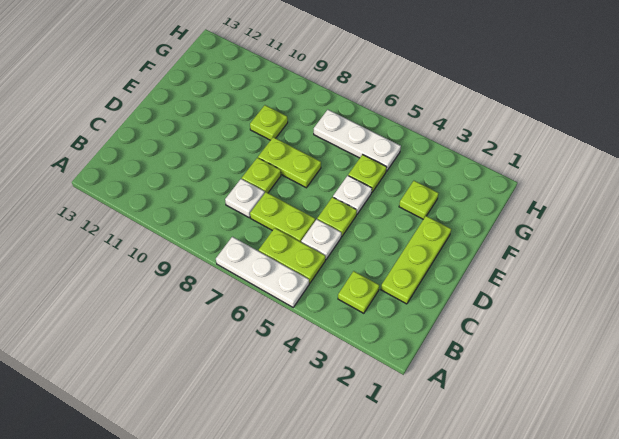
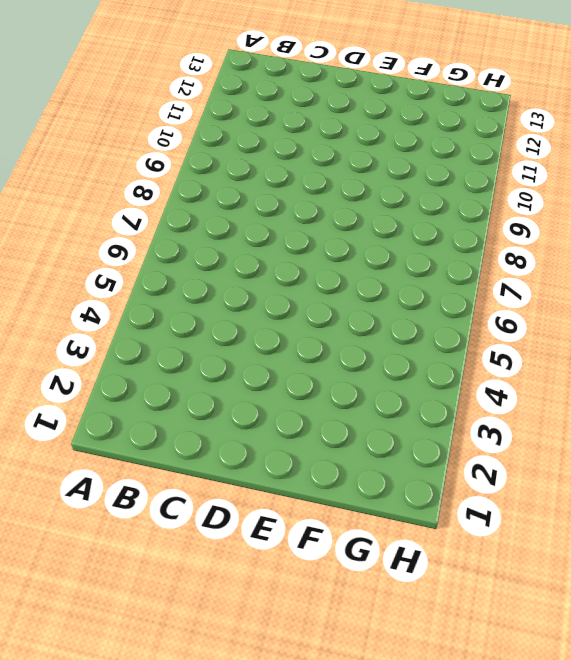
none -> white 1x3 plate [216,237,309,307]
none -> lime 1x1 plate [338,271,379,313]
none -> lime 1x2 plate [259,228,325,283]

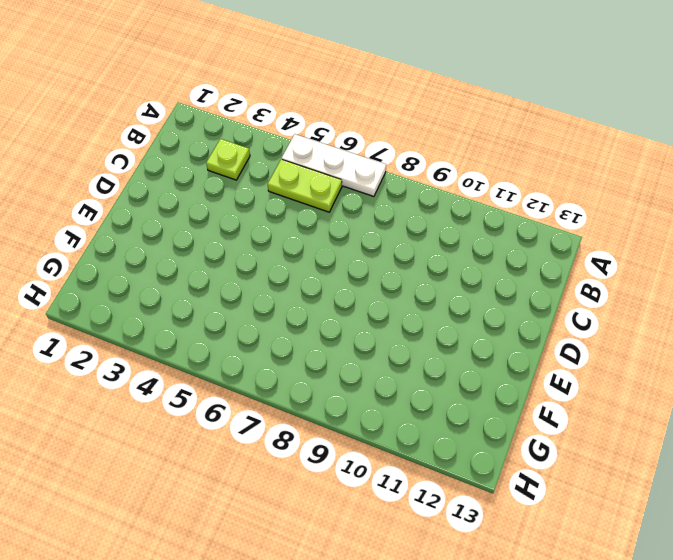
none -> lime 1x3 plate [381,216,451,304]
none -> white 1x1 plate [301,219,341,260]
none -> lime 1x2 plate [250,192,315,242]

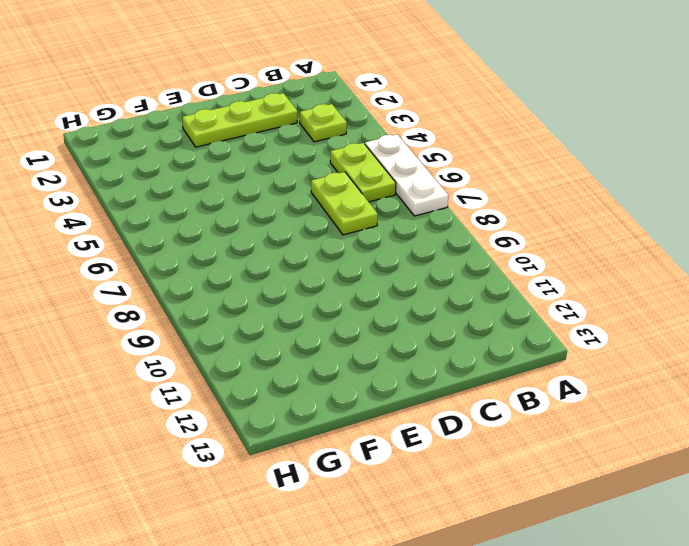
none -> white 1x1 plate [301,219,341,260]
none -> white 1x1 plate [225,179,265,218]
none -> lime 1x1 plate [317,197,357,237]

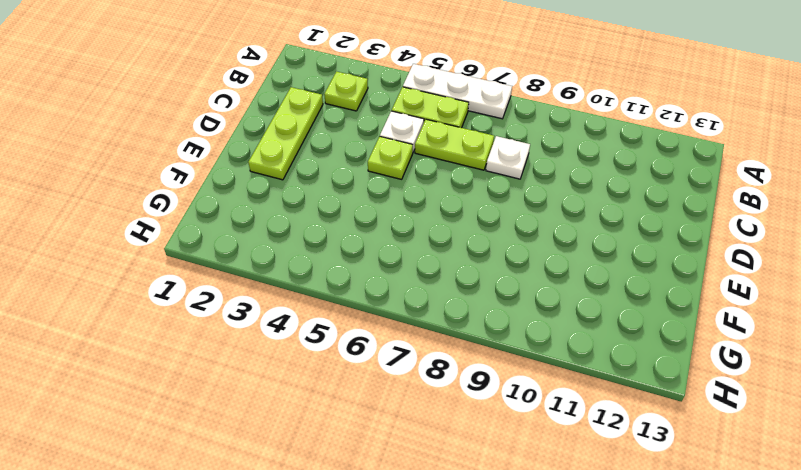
none -> lime 1x1 plate [242,158,281,193]
none -> white 1x1 plate [333,176,372,214]
none -> lime 1x2 plate [258,137,321,188]

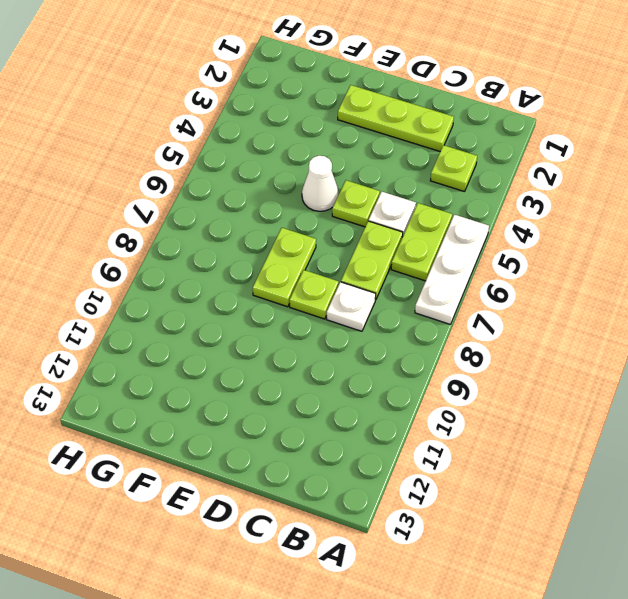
white 1x1 cone [302,156,338,211] -> white 1x1 plate [333,176,372,214]
none -> lime 1x1 plate [399,181,439,219]
none -> lime 1x1 plate [348,155,387,192]
none -> lime 1x1 plate [250,105,288,140]

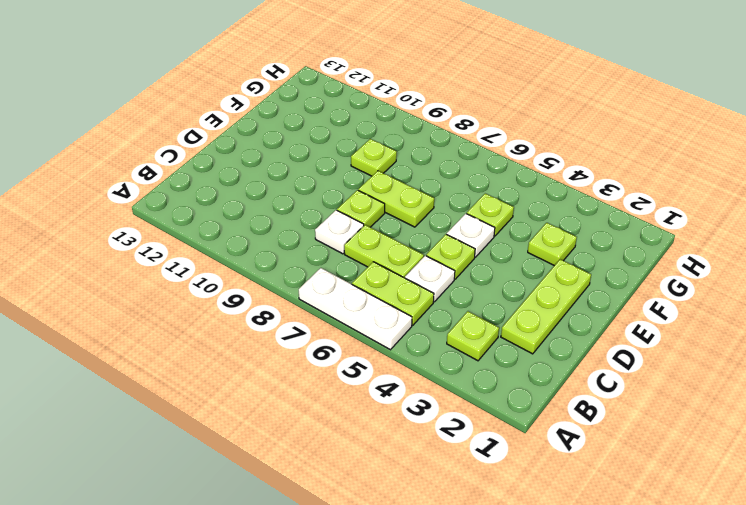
none -> white 1x3 plate [314,110,401,172]

